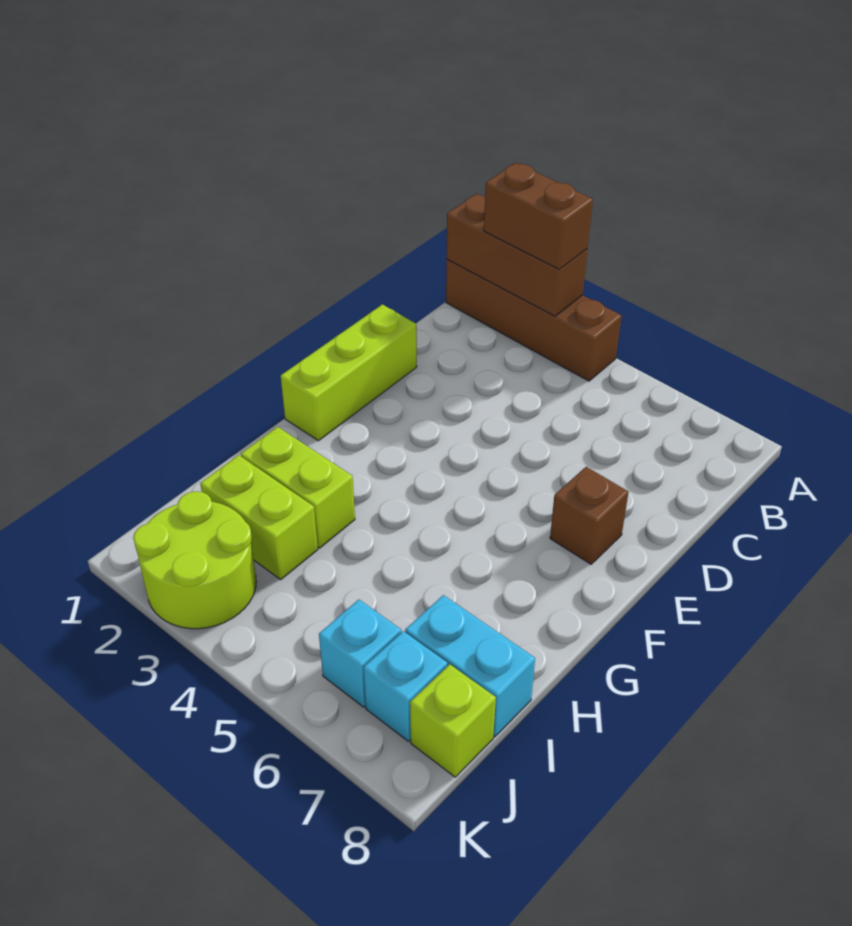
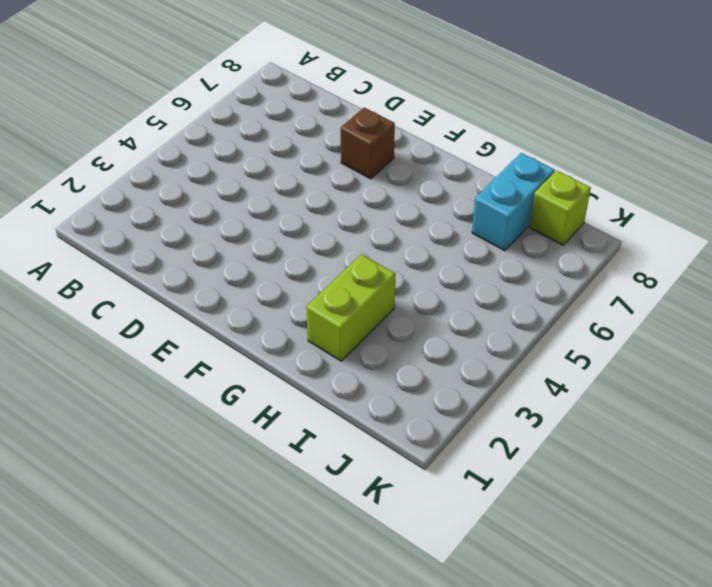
none -> brown 1x4 brick [446,260,622,381]
none -> lime 1x3 brick [281,304,417,441]
none -> lime 1x2 brick [200,455,318,580]

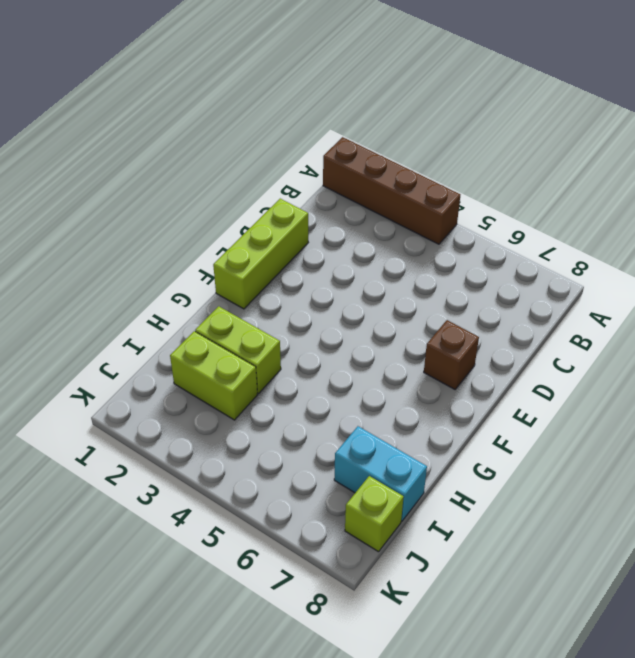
none -> lime 2x2 round brick [133,491,256,629]
none -> cyan 1x1 brick [319,600,401,707]
none -> cyan 1x1 brick [363,631,448,741]

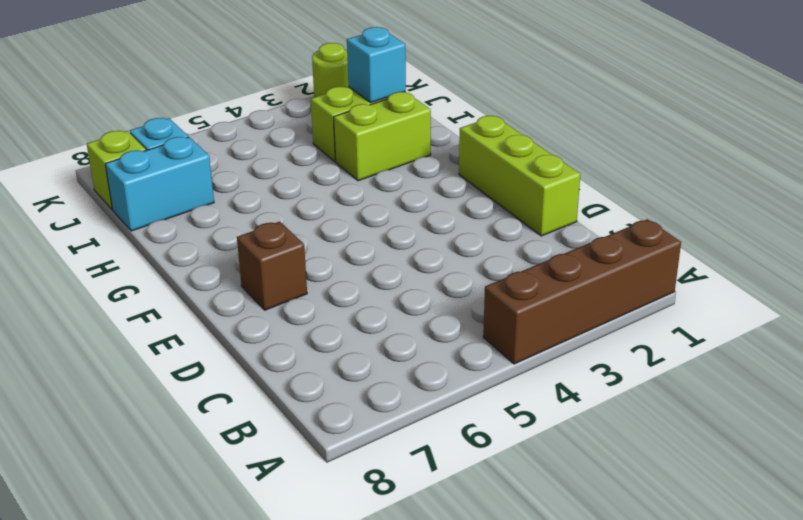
cyan 1x1 brick [347,27,406,102] -> cyan 1x1 brick moved to [319,600,401,707]
lime 1x1 round brick [312,43,349,97] -> lime 2x2 round brick [133,491,256,629]
none -> brown 1x3 brick [447,194,588,316]
none -> brown 1x2 brick [484,163,593,270]

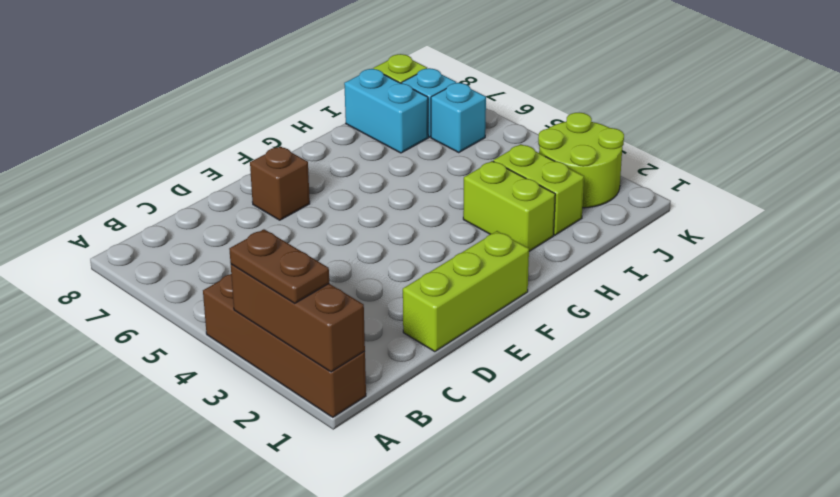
brown 1x2 plate [229,229,329,303] -> brown 1x2 brick [484,163,593,270]

